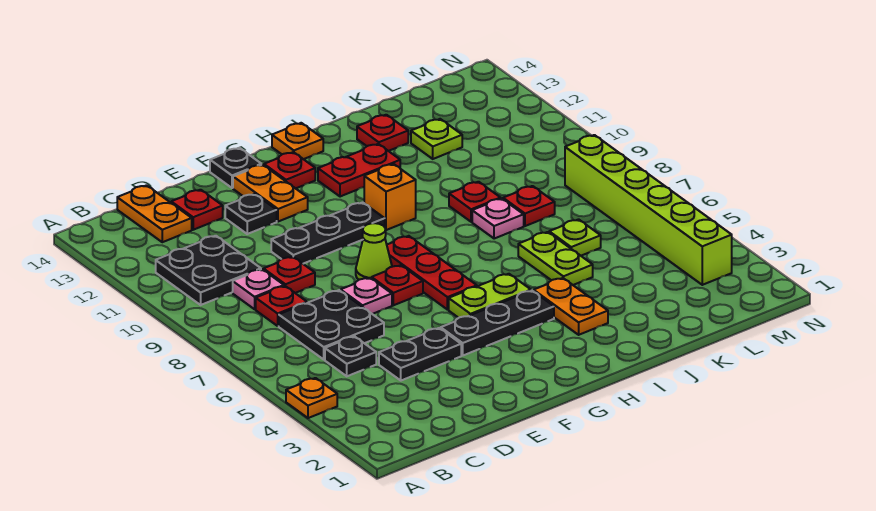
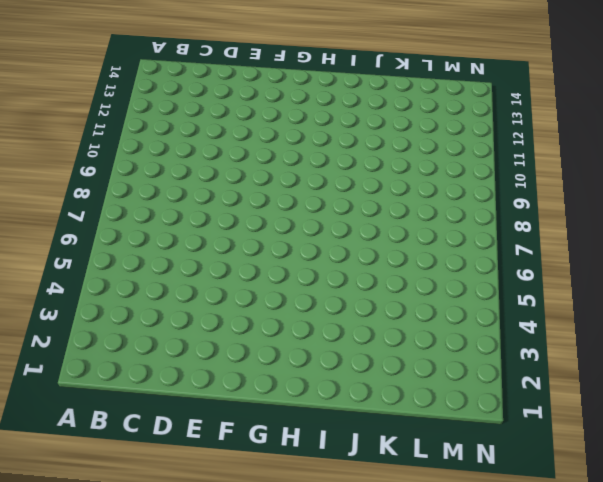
none -> orange 1x1 plate [286,378,337,418]
none -> black 2x2 plate [156,236,261,305]
none -> black 1x1 plate [325,336,376,376]
none -> black 2x2 plate [279,290,384,359]

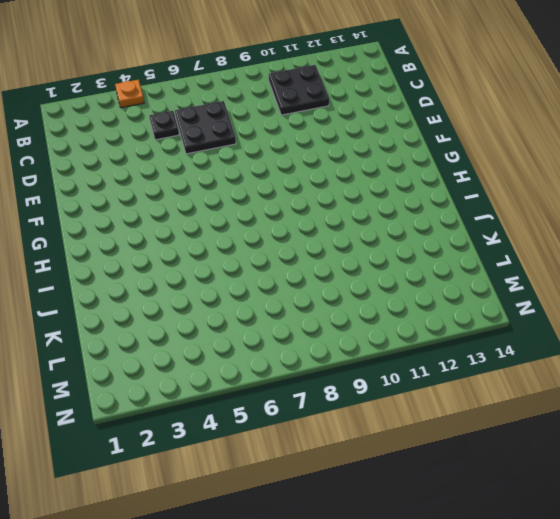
none -> red 1x1 plate [256,286,307,326]
none -> pink 1x1 plate [233,269,284,309]
none -> orange 1x2 plate [117,185,192,242]
none -> black 1x2 plate [379,328,461,381]

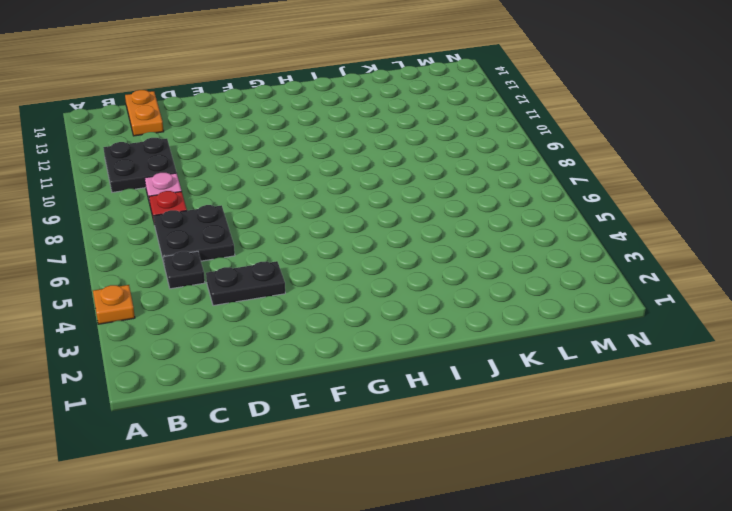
none -> red 1x1 plate [264,257,315,293]
none -> red 1x1 plate [171,190,223,230]
none -> pink 1x1 plate [341,278,392,314]
none -> black 1x3 plate [271,202,385,264]

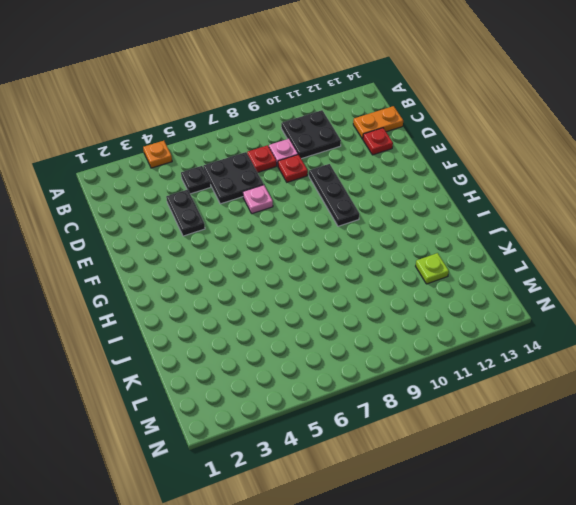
none -> black 1x1 plate [225,194,277,234]
none -> black 1x3 plate [441,291,554,355]
none -> red 1x1 plate [372,265,423,305]
none -> lime 1x1 cone [356,223,392,280]

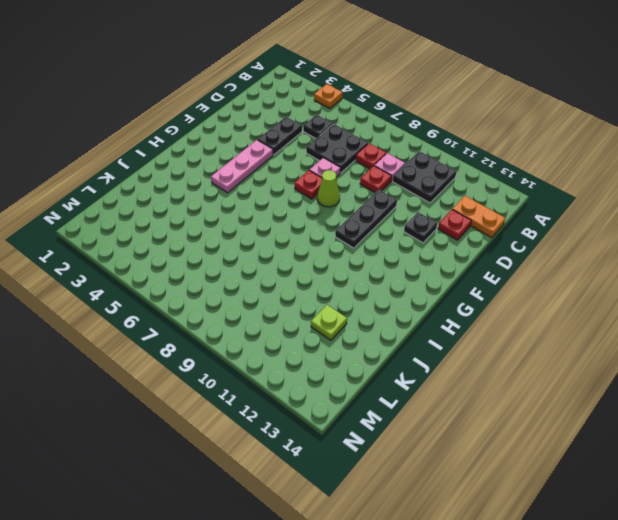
pink 1x3 plate [211,140,273,193] -> black 1x3 plate [441,291,554,355]
none -> orange 1x2 plate [233,165,308,222]
none -> black 1x1 plate [210,148,261,188]
none -> lime 1x2 plate [449,274,531,318]
none -> red 1x3 plate [387,236,477,310]

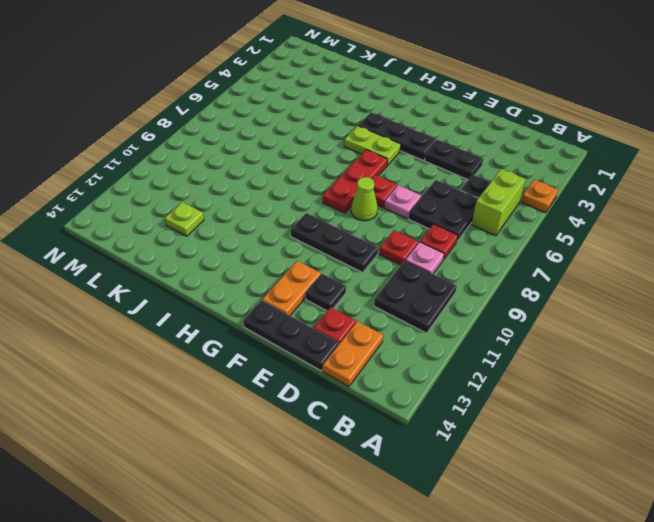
lime 1x2 brick [472,169,525,236] -> none
black 1x3 plate [243,300,339,371] -> black 1x1 plate [210,148,261,188]
none -> red 1x1 plate [264,152,315,188]
none -> orange 1x1 brick [364,164,416,230]
none -> red 1x2 plate [318,144,400,197]
none -> orange 1x1 plate [272,123,323,159]

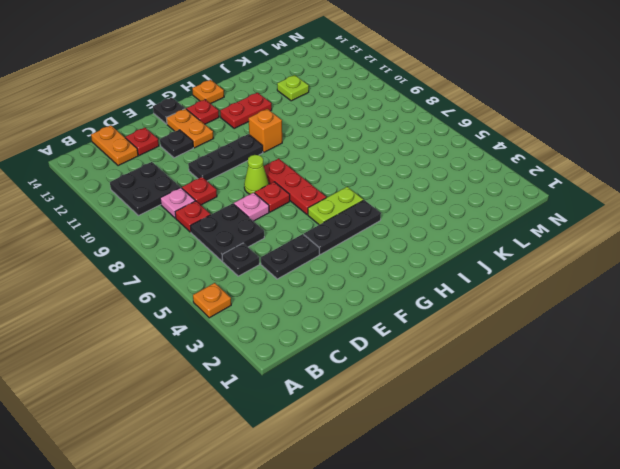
none -> orange 1x2 plate [534,278,608,335]
none -> lime 1x2 plate [518,232,593,285]
none -> pink 1x1 plate [472,198,524,239]
none -> red 1x1 plate [449,182,501,222]

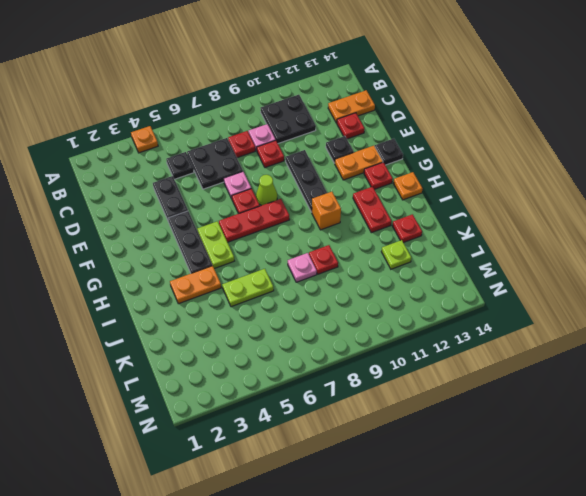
none -> lime 1x1 plate [549,219,601,256]
none -> red 1x1 plate [503,186,555,226]
none -> lime 1x6 brick [565,135,732,285]

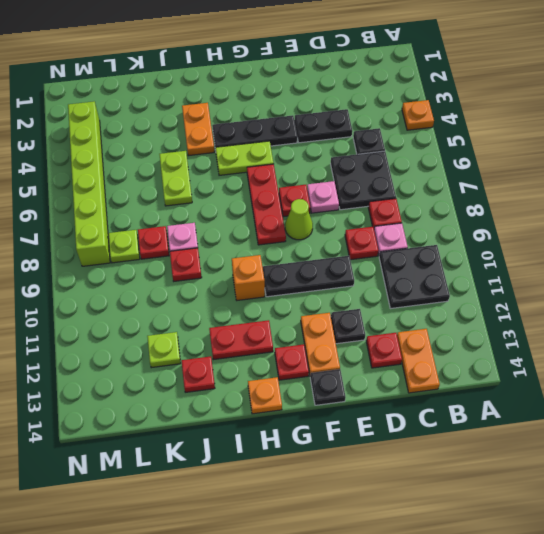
lime 1x1 plate [108,230,140,263] -> lime 1x1 plate moved to [549,219,601,256]

